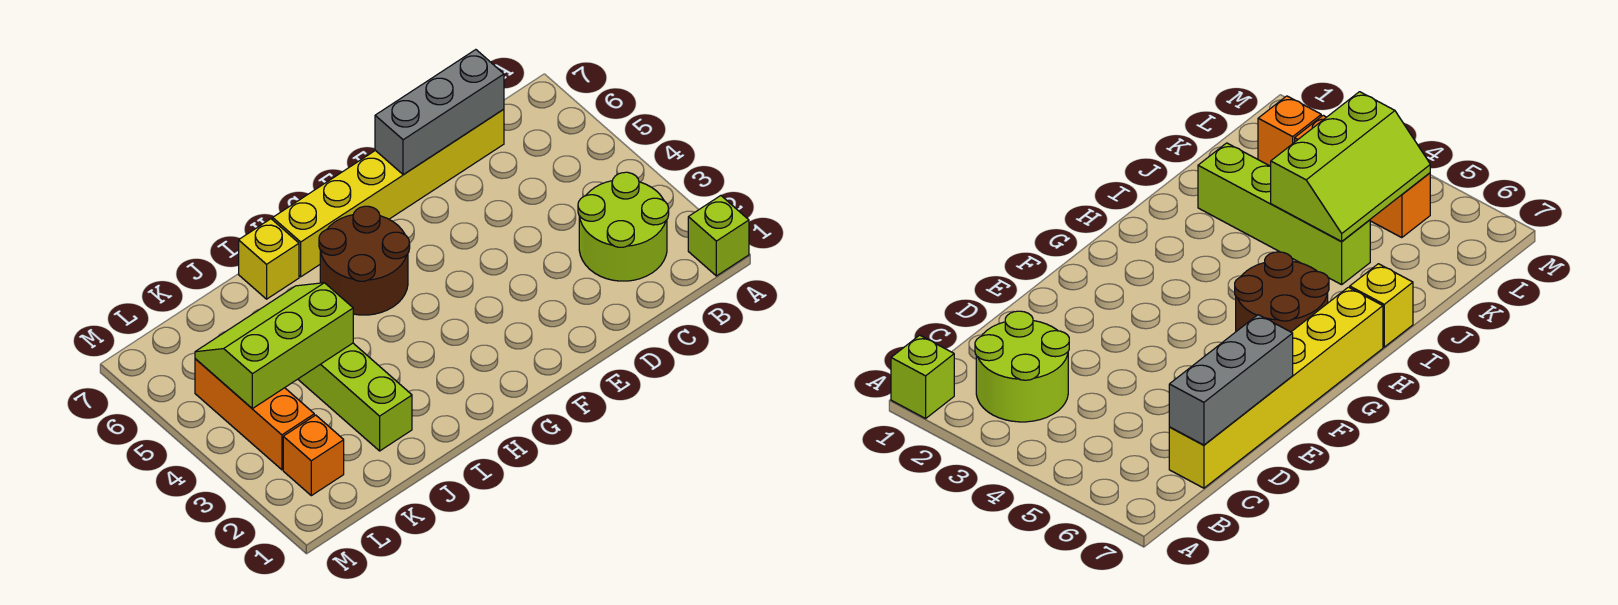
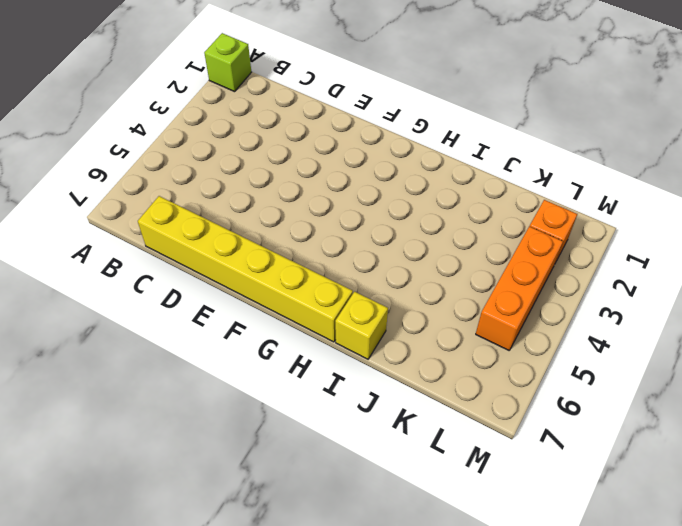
none -> lime 2x2 round brick [578,172,669,281]
none -> brown 2x2 round brick [319,206,410,315]

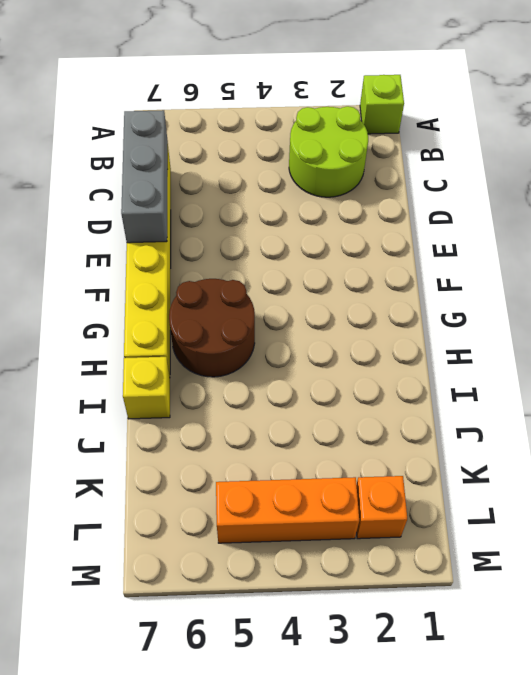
none -> lime 1x4 brick [298,343,412,451]
none -> lime 2x3 slope [195,283,353,409]

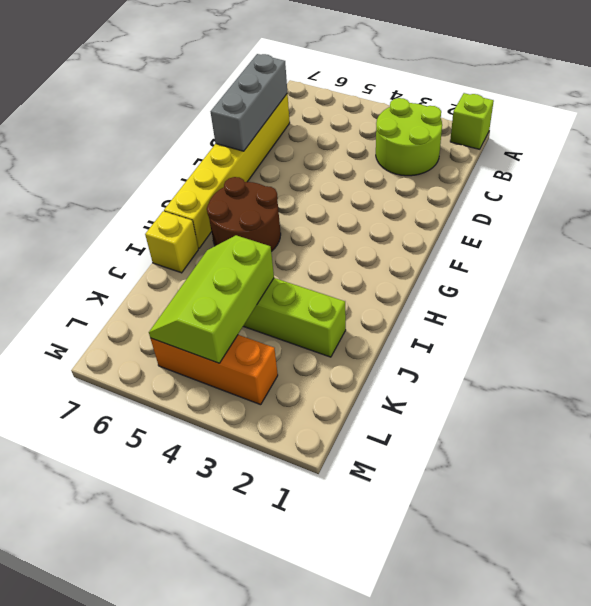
none -> orange 1x1 brick [283,415,344,496]

